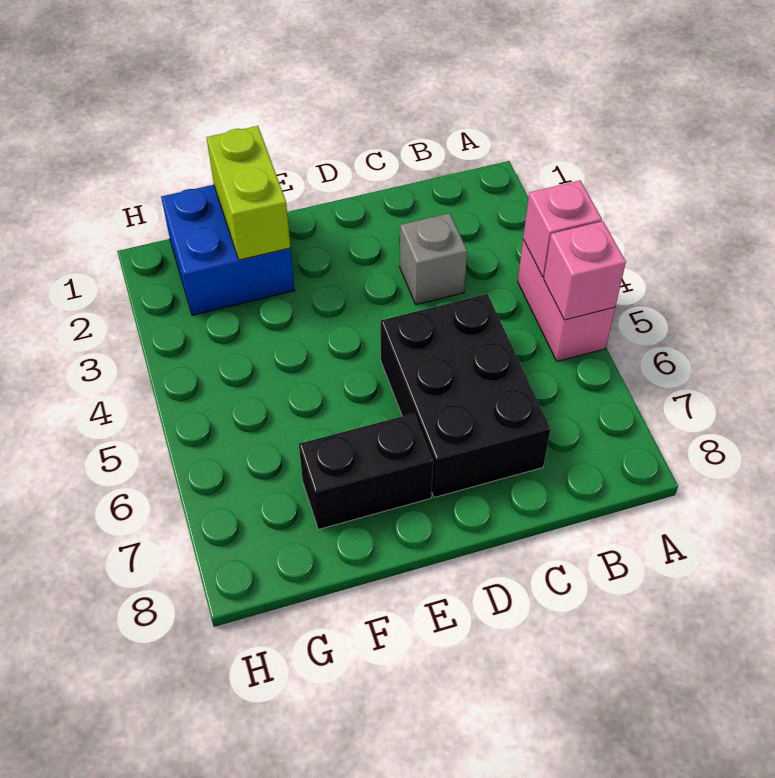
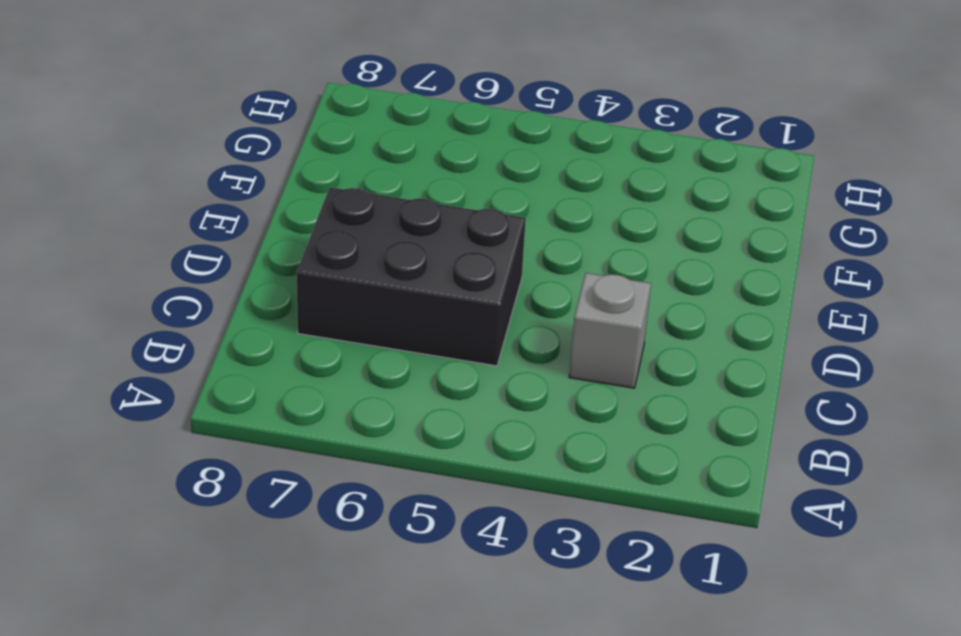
none -> pink 1x2 brick [518,240,615,361]
none -> black 1x2 brick [299,413,433,530]

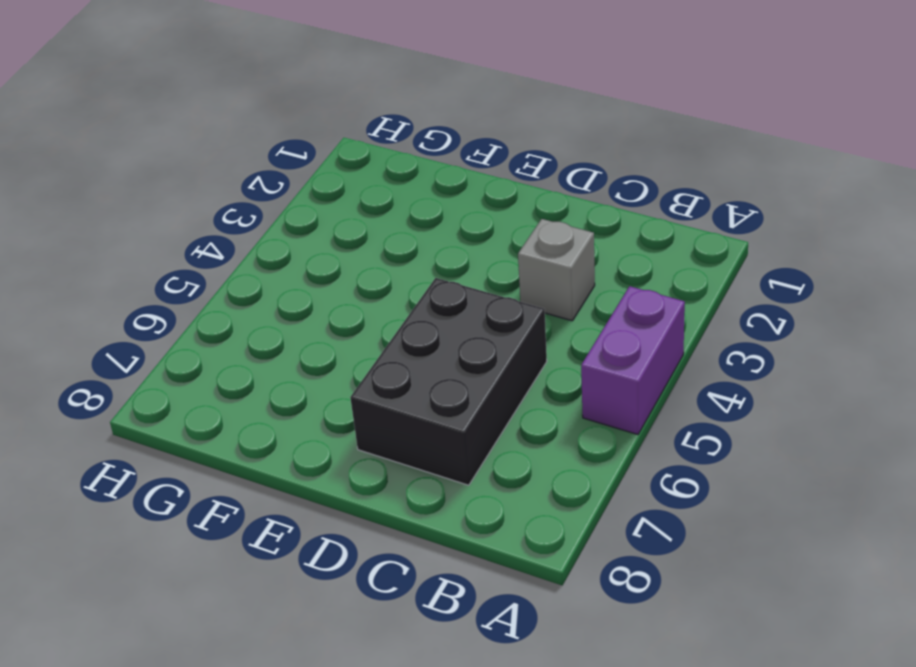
purple 1x2 brick [581,286,685,435] -> pink 1x2 brick [518,240,615,361]
none -> black 1x2 brick [299,413,433,530]
none -> blue 2x2 brick [161,185,295,315]

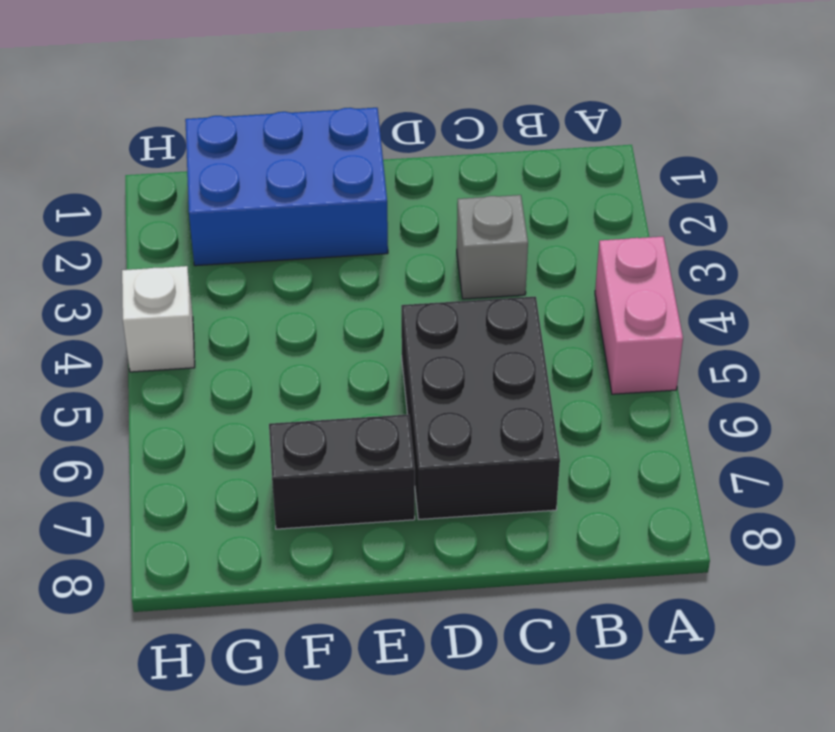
blue 2x3 brick [185,108,388,266] -> blue 2x2 brick [161,185,295,315]
white 1x1 brick [122,266,195,372] -> none
none -> pink 1x1 brick [523,181,602,277]
none -> pink 1x1 brick [544,221,626,320]

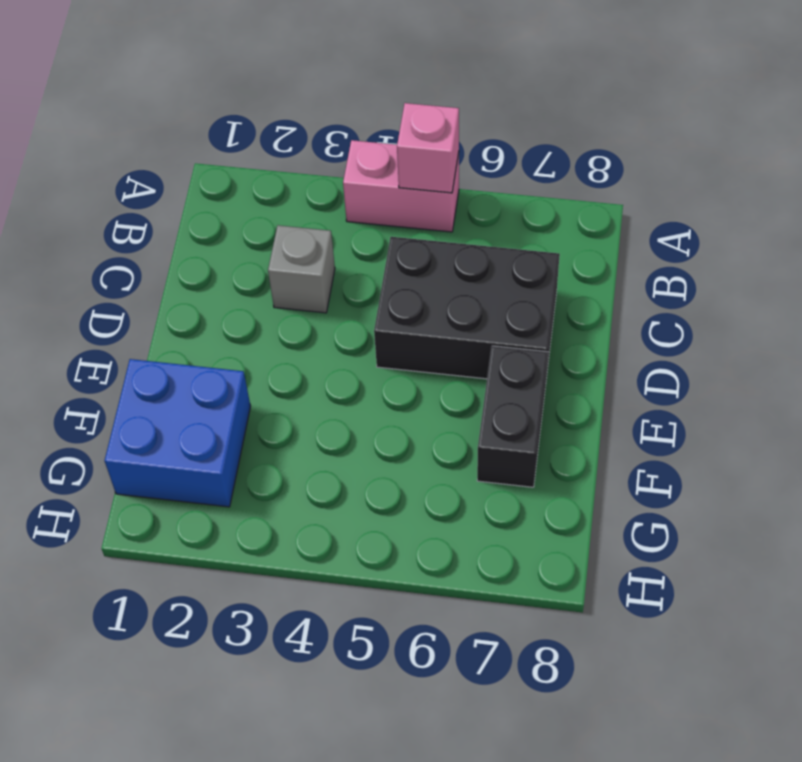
none -> pink 1x1 brick [523,181,602,277]
none -> lime 1x2 brick [206,126,290,260]

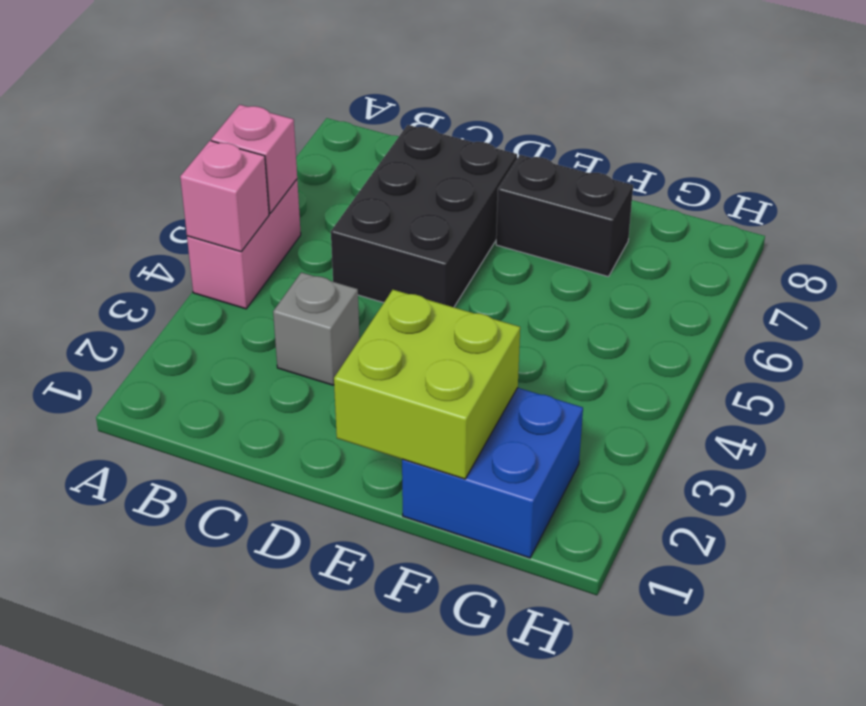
lime 2x2 brick [334,290,520,479] -> lime 1x2 brick [206,126,290,260]

